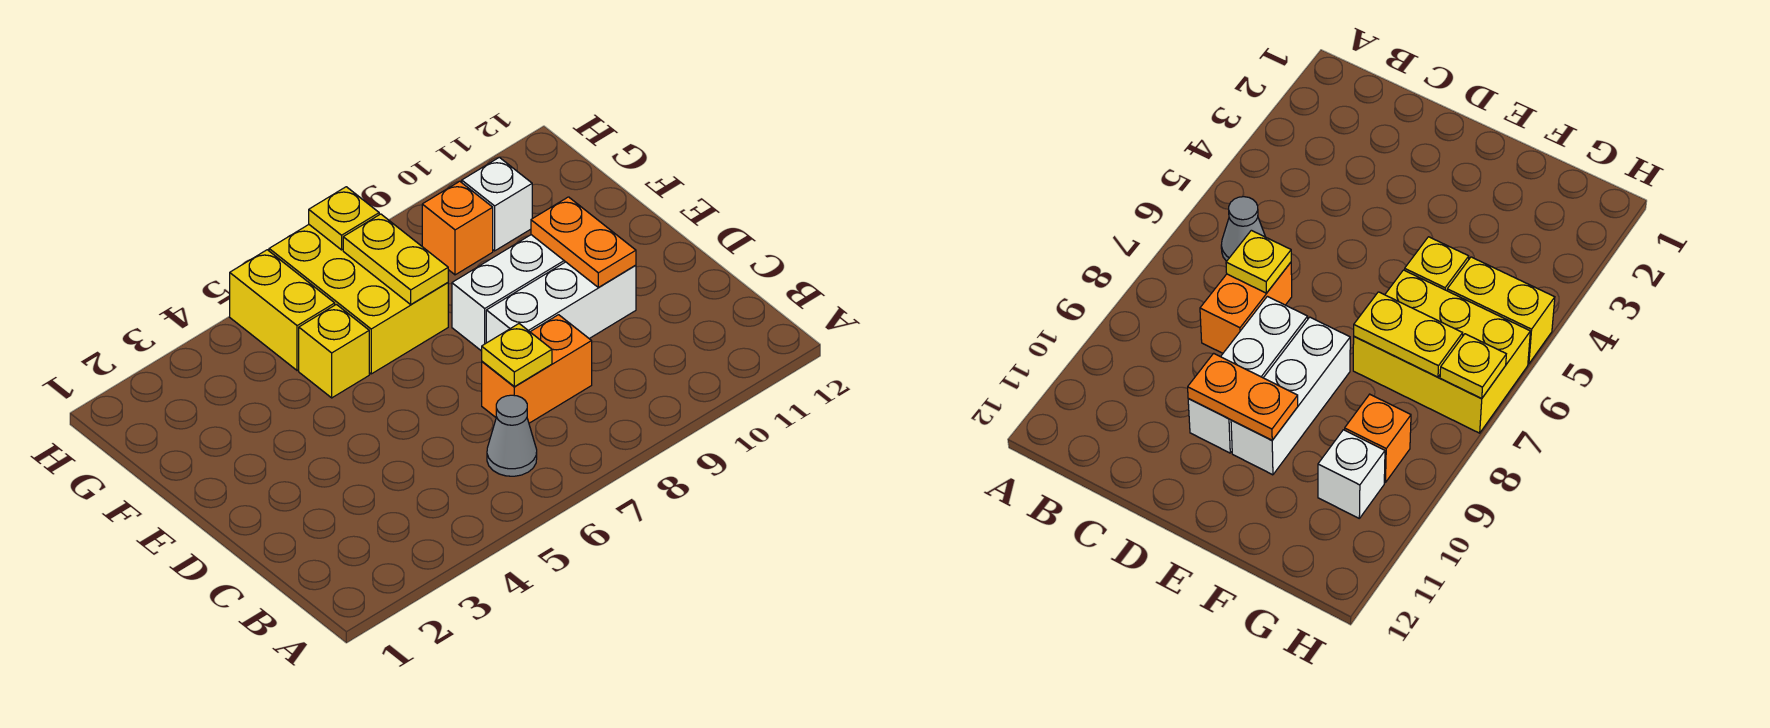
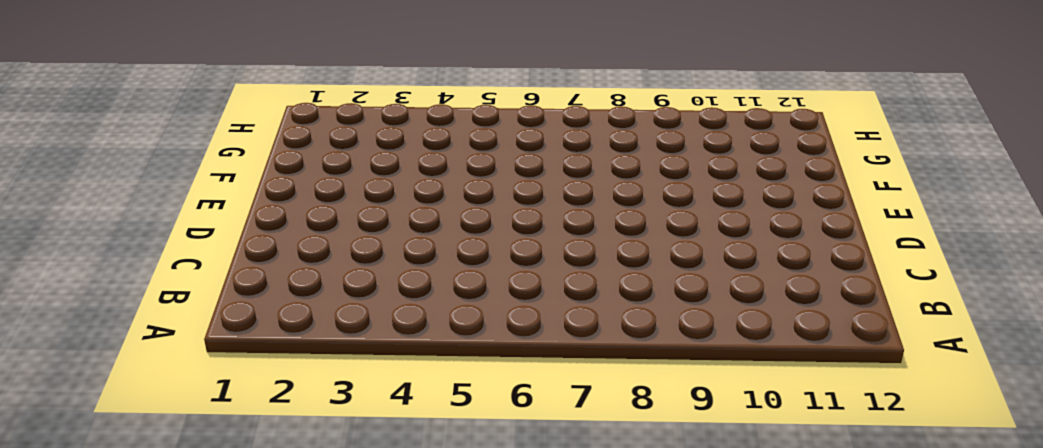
none -> grey 1x1 cone [487,395,537,476]
none -> orange 1x2 brick [482,315,592,423]
none -> white 1x3 brick [486,262,636,343]

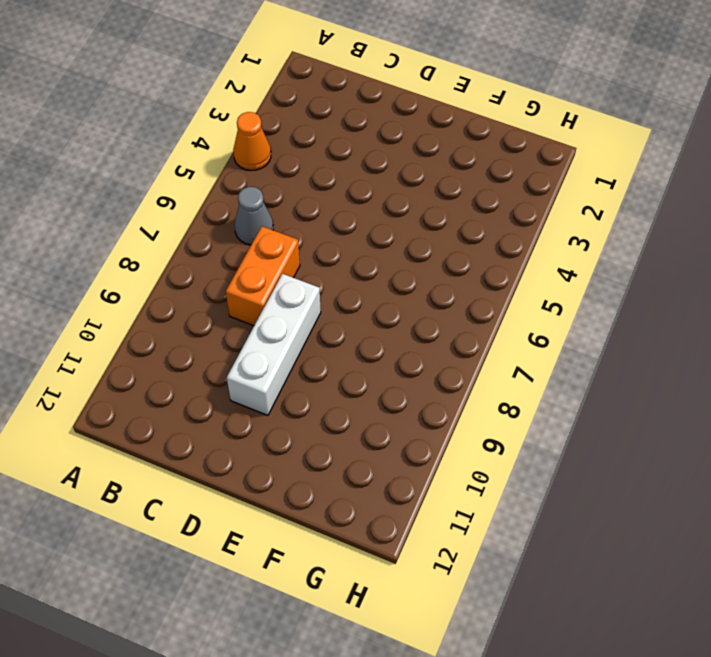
orange 1x1 cone [233,112,271,171] -> none
none -> white 1x3 brick [452,235,565,351]
none -> yellow 1x1 brick [299,304,369,398]
none -> yellow 2x3 brick [269,225,448,374]

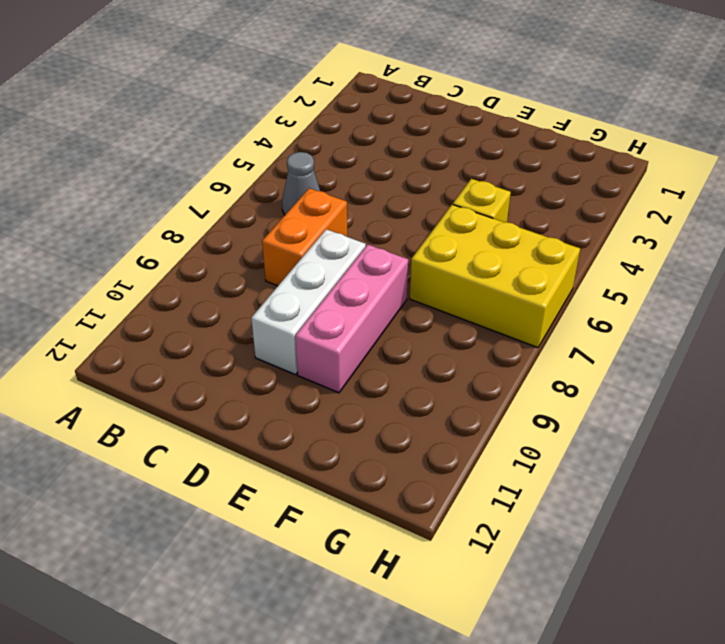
pink 1x3 brick [295,245,408,393] -> white 1x3 brick [452,235,565,351]
none -> yellow 1x2 brick [230,250,335,371]
none -> orange 1x1 brick [422,181,493,275]
none -> white 1x1 brick [462,157,532,251]

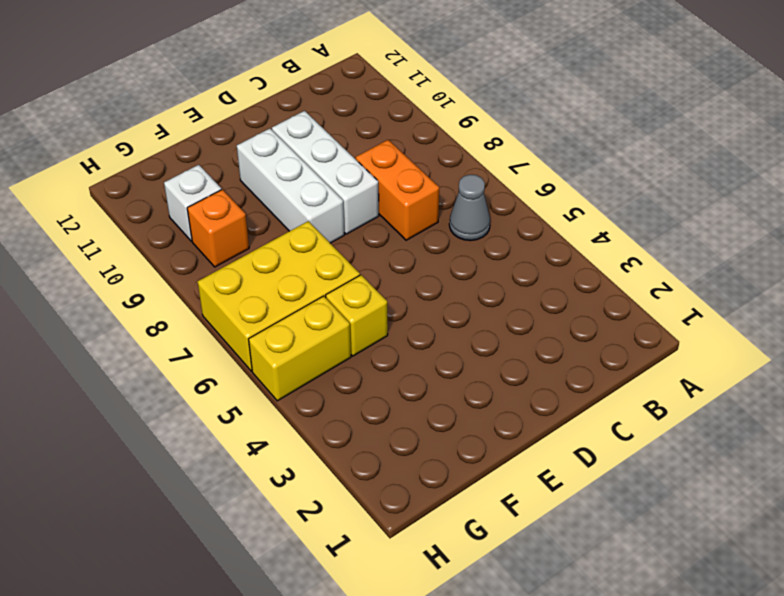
none -> yellow 1x1 plate [482,324,552,387]
none -> orange 1x2 plate [531,197,636,287]
none -> yellow 1x2 plate [343,214,448,304]

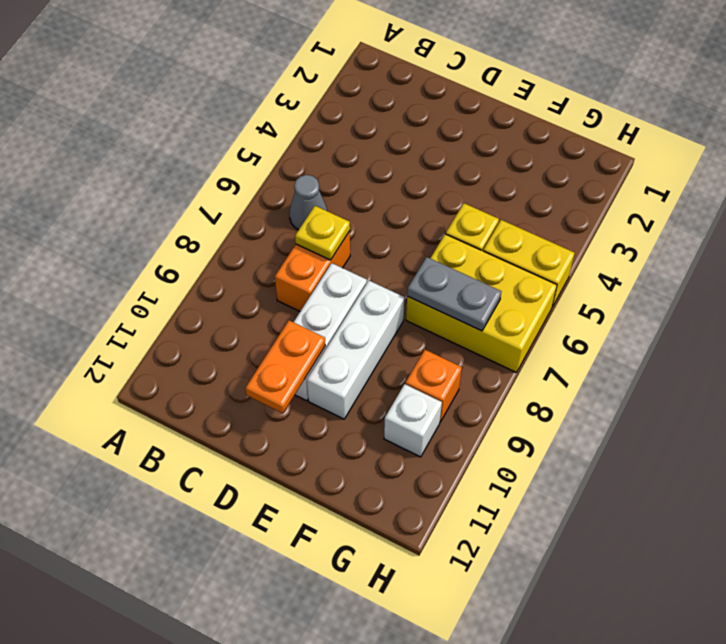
orange 1x2 plate [245,320,325,413] -> orange 1x2 plate turned to [531,197,636,287]
grey 1x2 plate [407,257,501,331] -> yellow 1x2 plate [343,214,448,304]
none -> yellow 1x1 plate [309,187,379,250]

